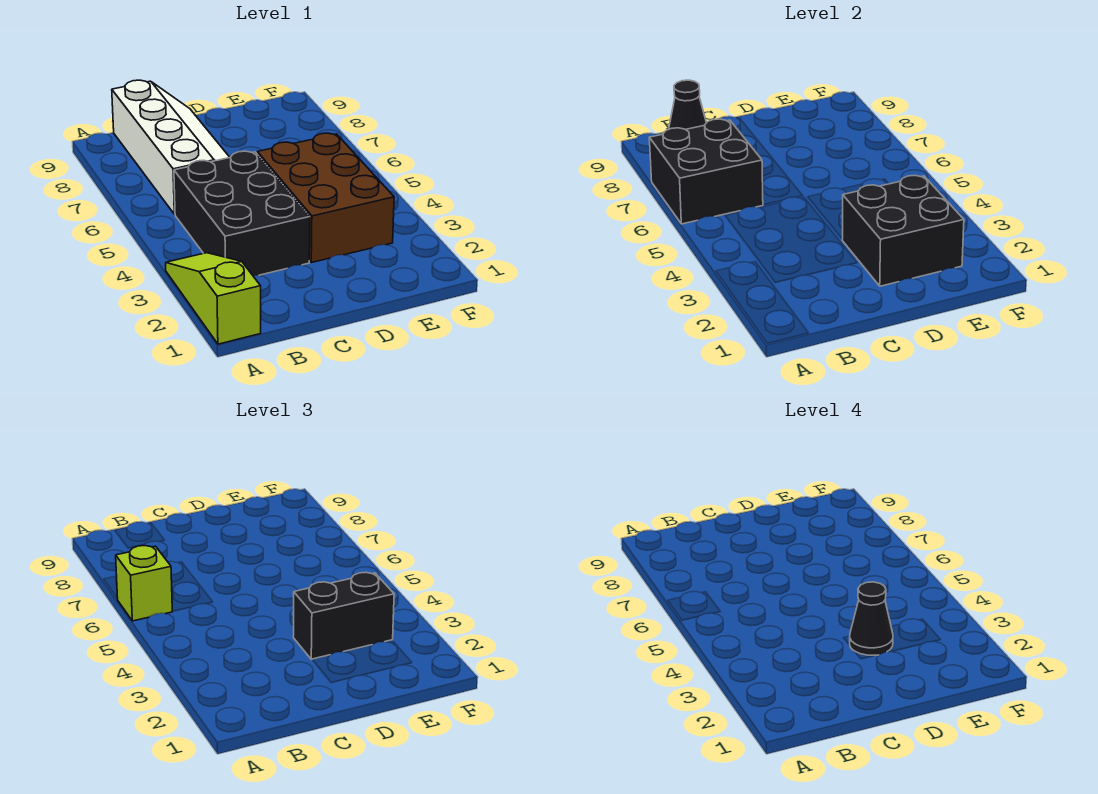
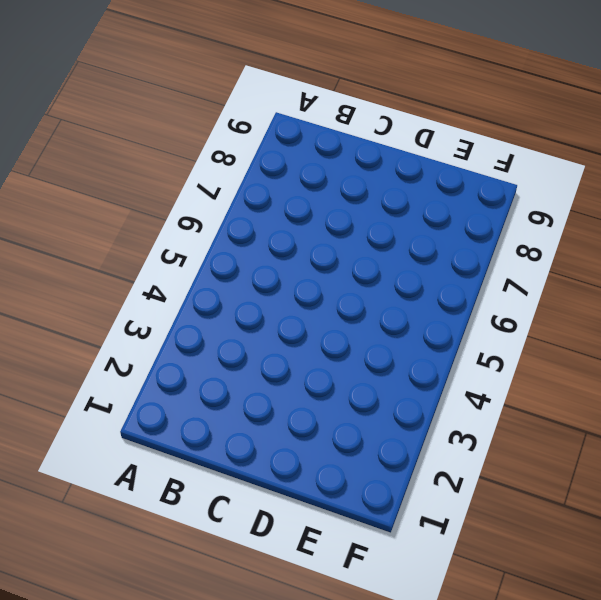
none -> lime 1x3 slope [166,253,261,344]
none -> black 2x3 brick [174,151,310,276]

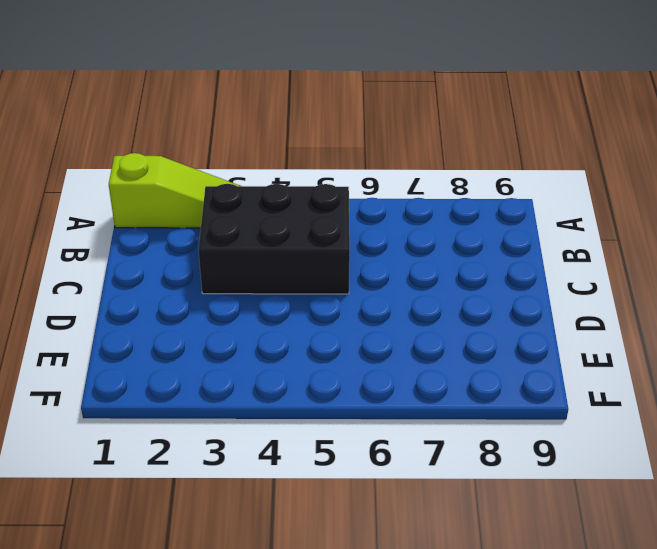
none -> white 2x4 slope [112,80,230,214]
none -> brown 2x3 brick [257,133,394,263]

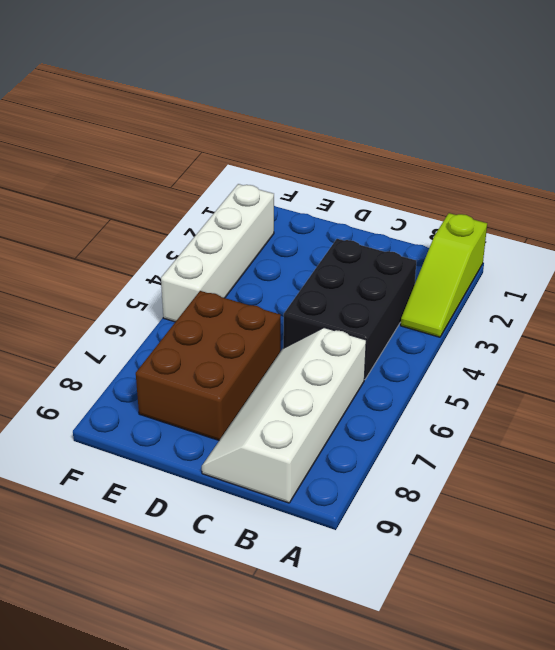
brown 2x3 brick [136,291,281,440] -> brown 2x3 brick moved to [257,133,394,263]
white 1x4 brick [161,184,274,322] -> none
none -> black 2x2 brick [649,119,763,224]
none -> black 1x1 cone [669,80,706,130]

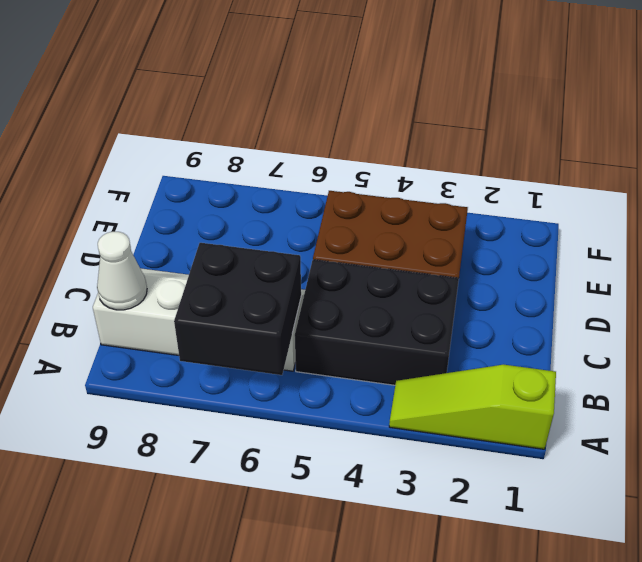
white 1x1 cone [97,232,147,310] -> black 1x1 cone [669,80,706,130]
none -> black 2x2 brick [842,175,964,286]
none -> lime 1x1 brick [116,546,172,621]

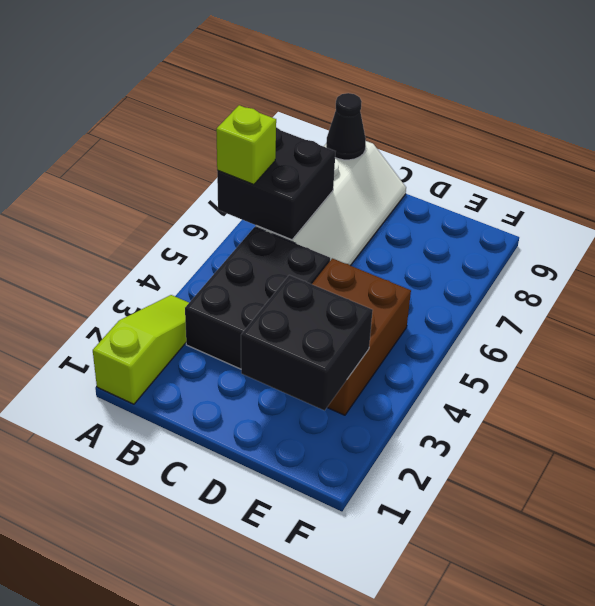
none -> black 1x2 brick [293,572,394,660]
none -> black 1x1 cone [850,582,893,655]

